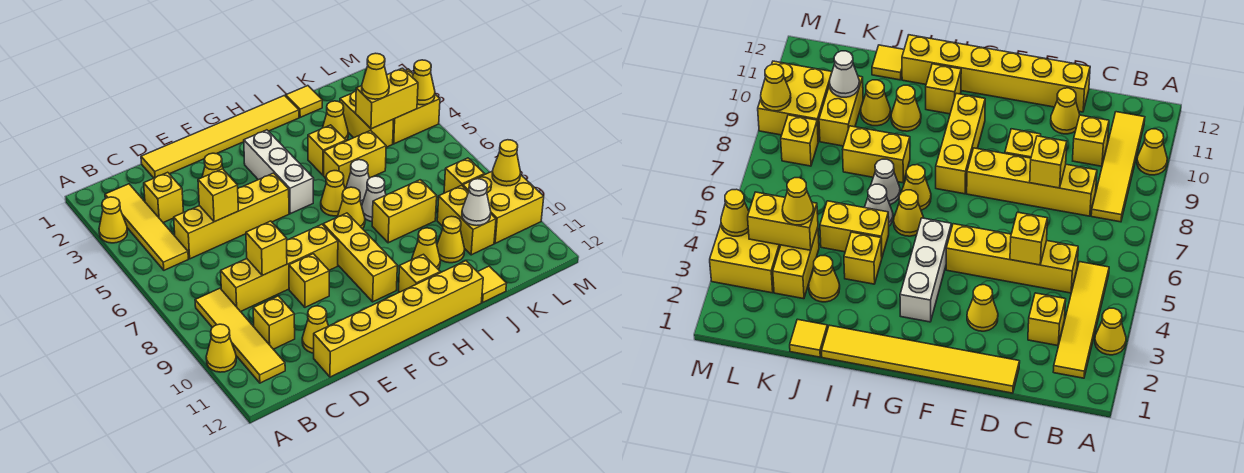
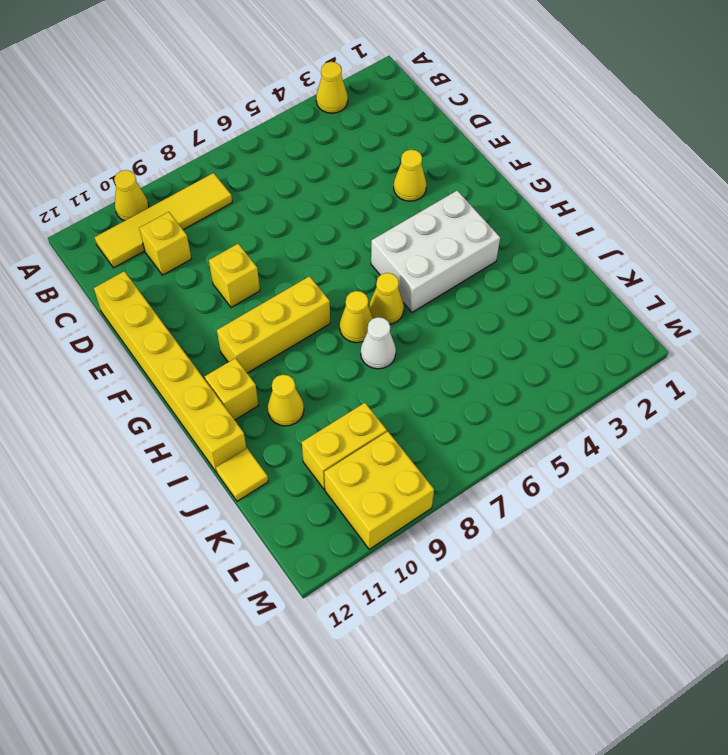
white 2x3 brick [371,191,500,312] -> white 1x3 brick [244,130,314,214]
none -> yellow 1x4 tile [105,184,188,270]
none -> yellow 1x1 brick [144,172,183,223]
none -> yellow 1x4 brick [174,173,289,259]
none -> yellow 1x4 brick [221,224,338,312]

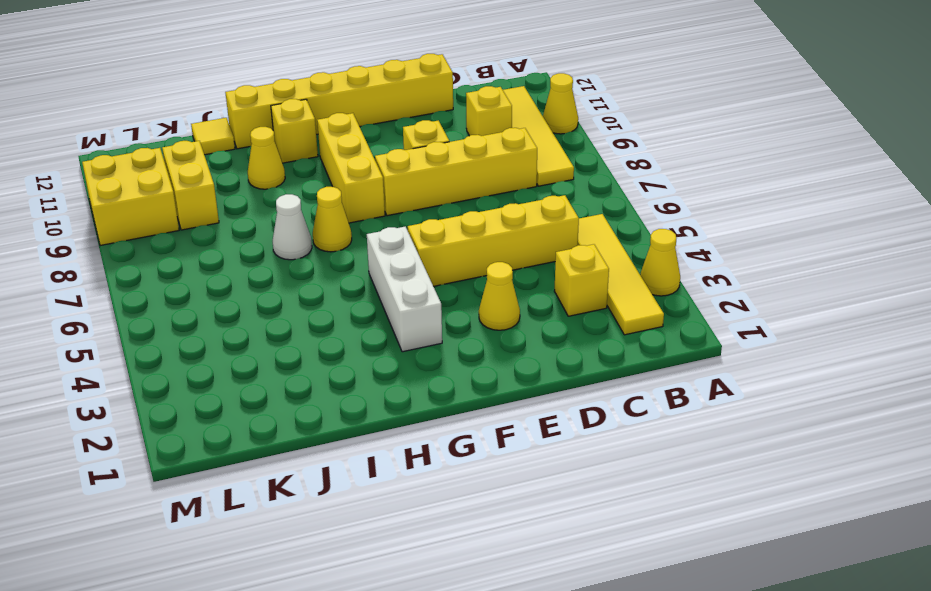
none -> yellow 1x6 tile [141,96,299,178]
none -> yellow 1x1 cone [302,306,328,353]
none -> yellow 1x1 cone [321,171,345,216]
none -> yellow 1x1 brick [308,125,346,175]

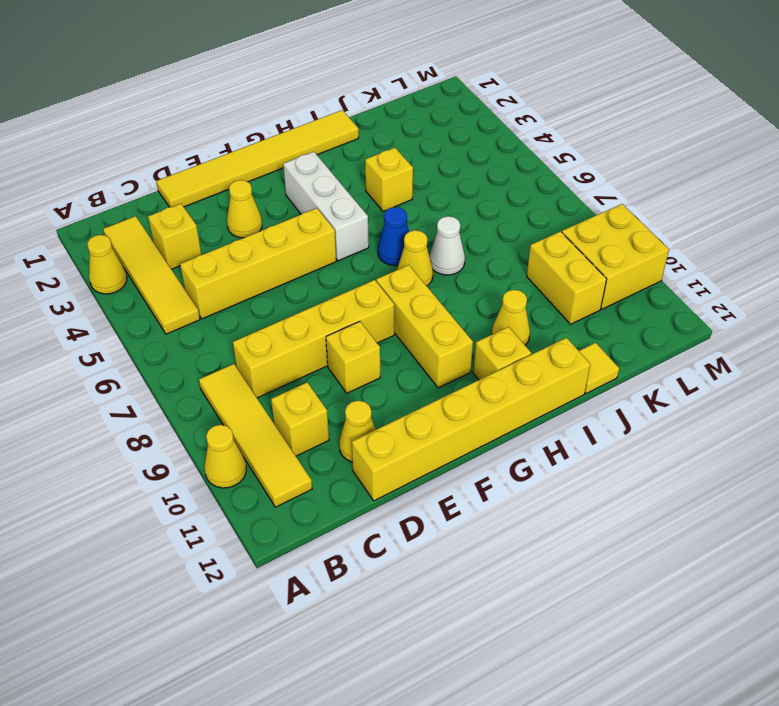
blue 1x1 cone [378,207,409,266] -> yellow 1x1 cone [321,171,345,216]
none -> yellow 1x2 brick [324,131,386,189]
none -> white 1x1 cone [346,160,369,205]
none -> yellow 1x2 brick [372,180,437,243]
none -> yellow 1x1 tile [286,86,322,117]

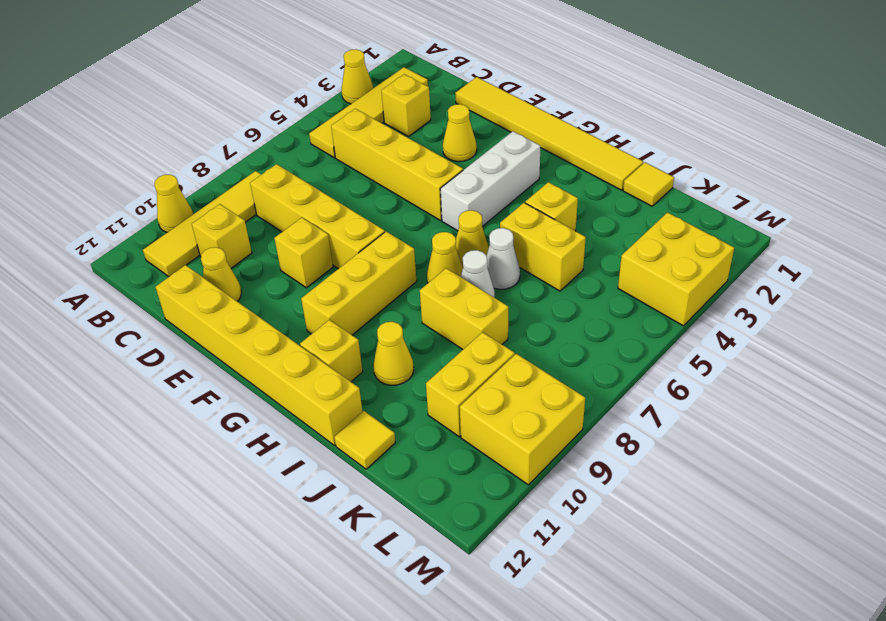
none -> yellow 1x1 cone [323,101,348,141]
none -> yellow 1x1 cone [437,216,465,263]
none -> yellow 1x2 brick [340,91,394,147]
none -> yellow 1x1 brick [444,158,485,193]

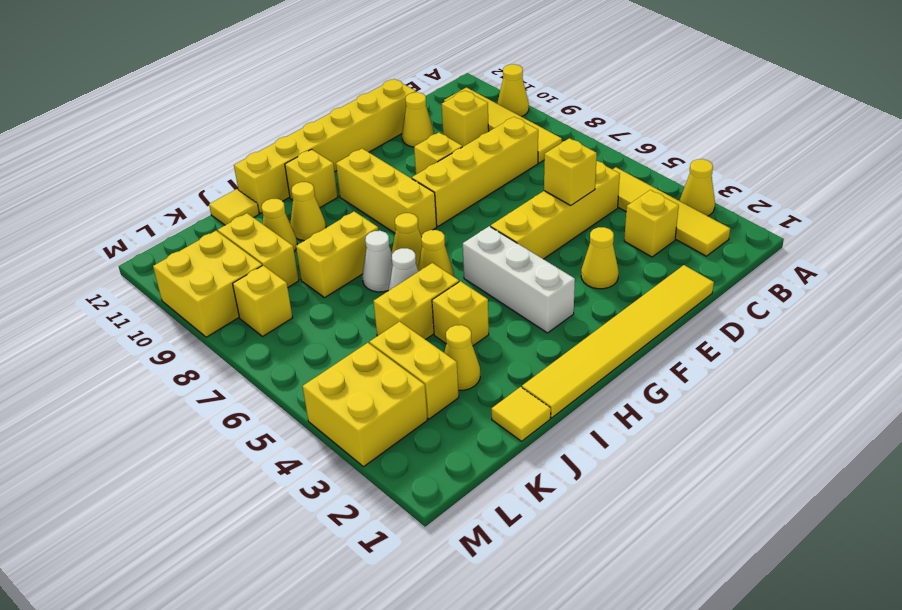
none -> yellow 1x1 brick [246,221,287,275]
none -> yellow 1x2 brick [356,68,418,129]
none -> white 1x1 cone [462,179,491,226]
none -> yellow 1x1 cone [412,60,435,105]

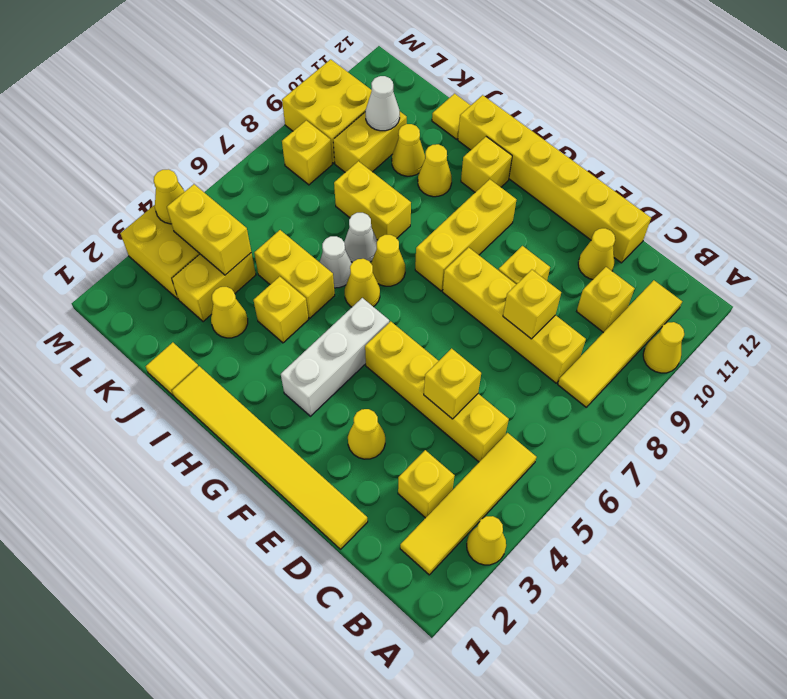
none -> yellow 1x1 cone [492,140,521,186]
none -> yellow 1x1 cone [362,53,389,99]

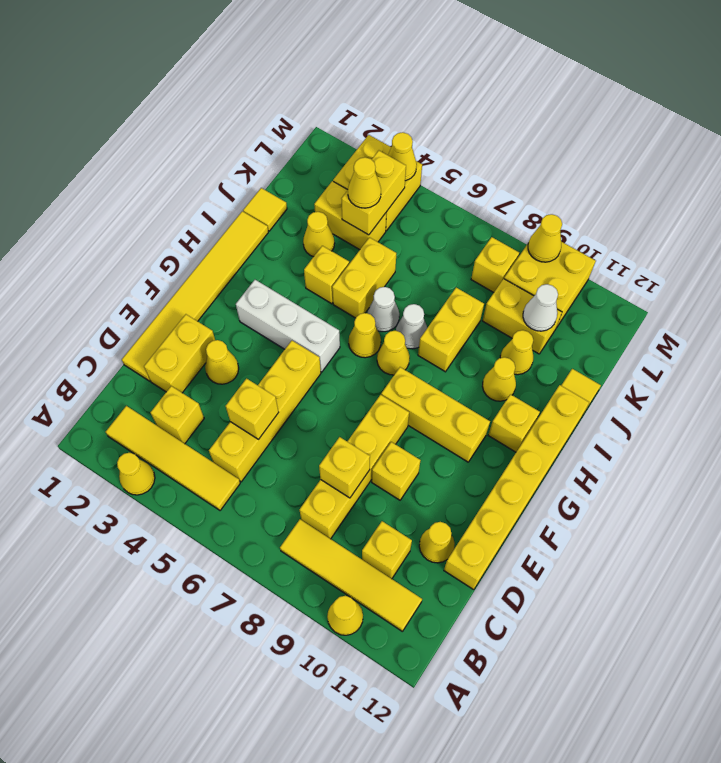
yellow 1x2 brick [144,314,215,393] -> none

